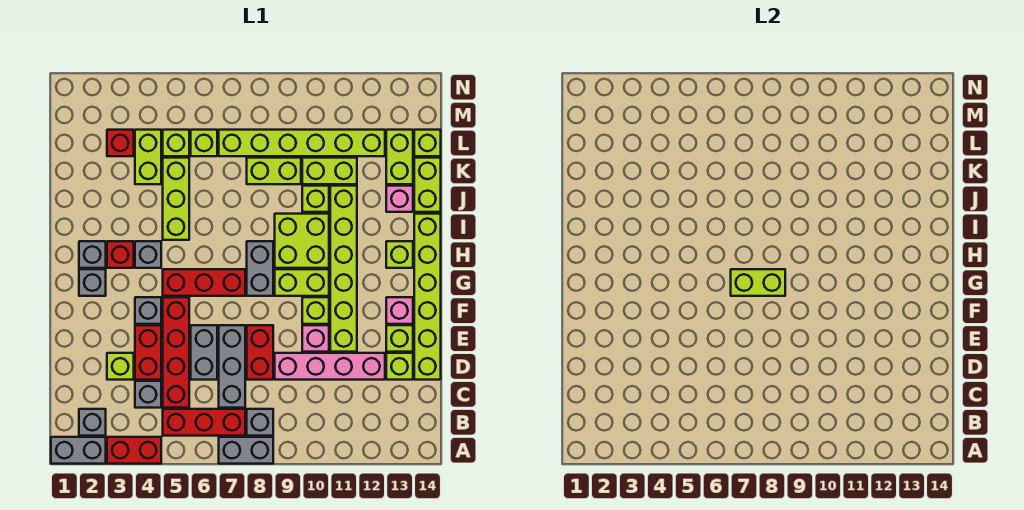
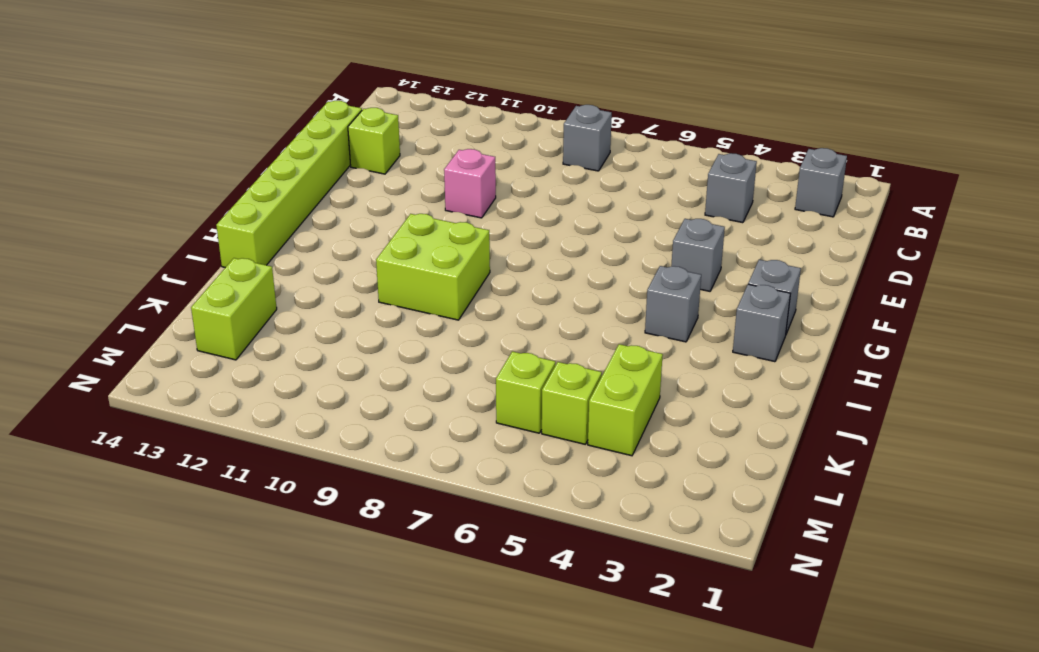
none -> grey 1x2 brick [51,437,106,464]
none -> red 1x2 brick [107,437,161,464]
none -> grey 1x2 brick [219,437,273,464]
none -> red 1x3 brick [163,409,245,436]

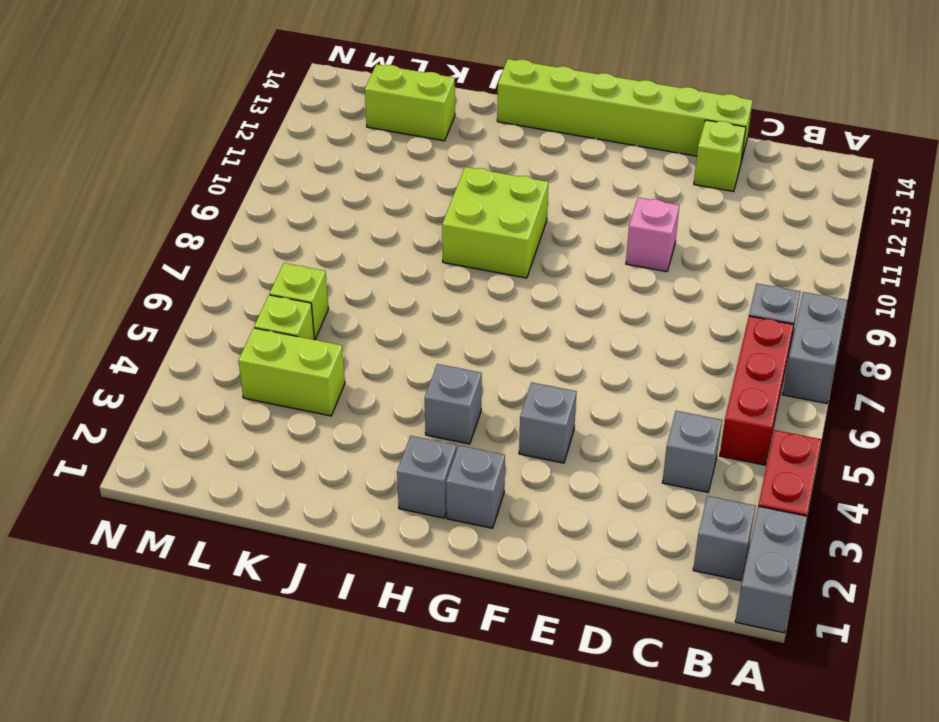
none -> red 1x4 brick [163,297,189,408]
none -> grey 1x3 brick [219,325,245,408]
none -> lime 1x1 brick [107,353,134,380]
none -> red 1x2 brick [135,325,161,380]

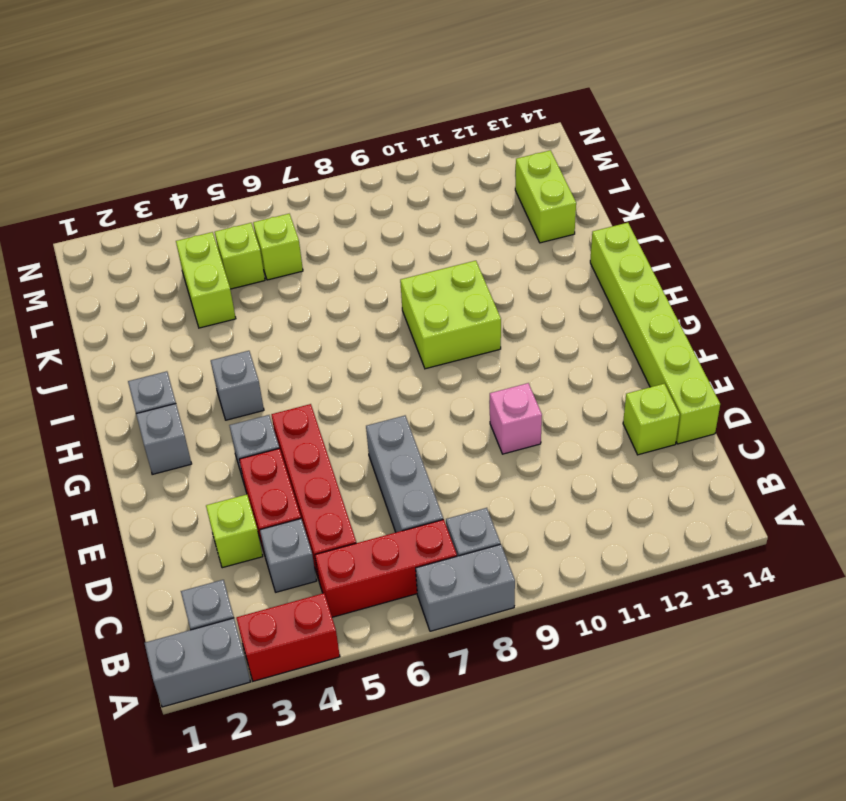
none -> grey 1x2 brick [191,325,217,380]
none -> red 1x2 brick [247,325,273,380]
none -> pink 1x4 brick [275,353,385,380]
none -> lime 1x6 brick [330,186,357,352]

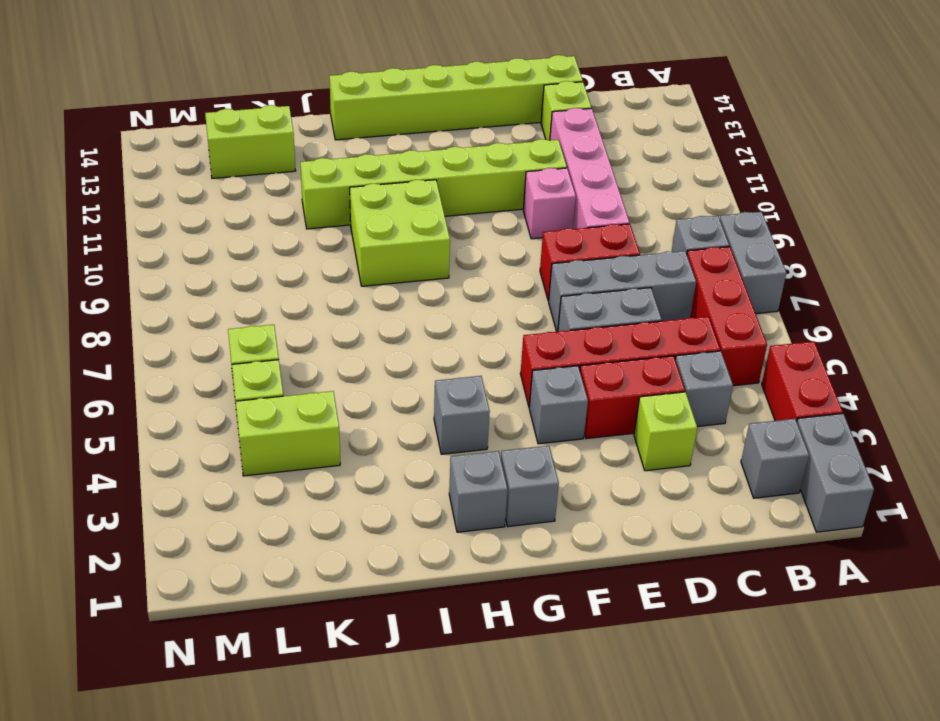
none -> lime 1x1 brick [386,325,413,352]
none -> lime 1x1 brick [302,297,329,324]
none -> pink 1x1 brick [386,297,413,324]
none -> red 1x3 brick [163,269,245,296]

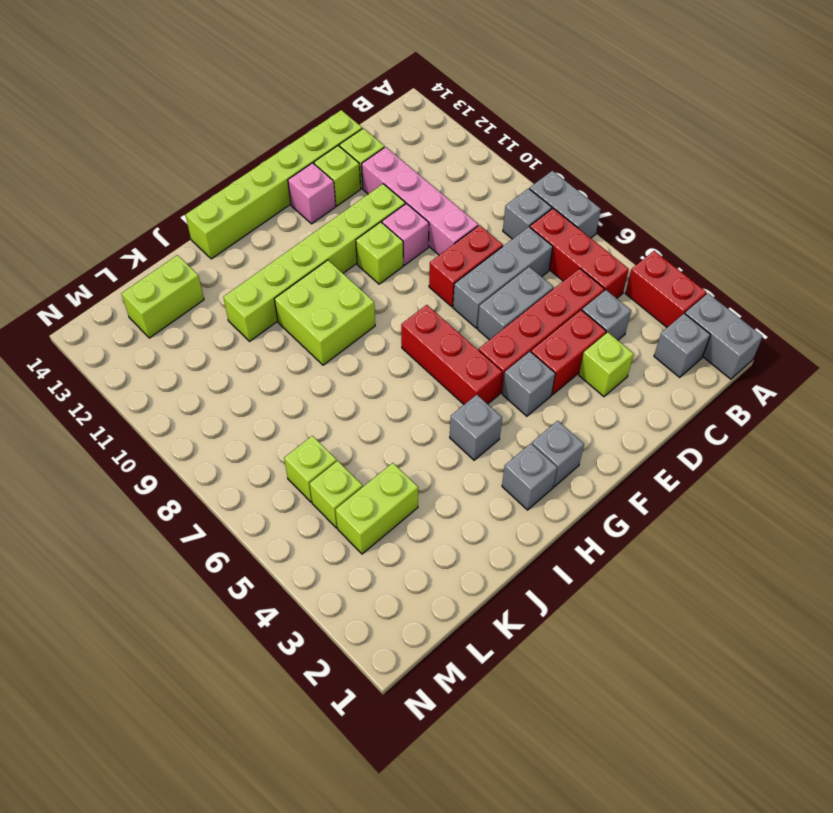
none -> grey 1x2 brick [247,241,273,296]
none -> lime 1x2 brick [275,269,329,296]
none -> red 1x1 brick [107,241,134,268]
none -> lime 1x1 brick [386,241,413,268]

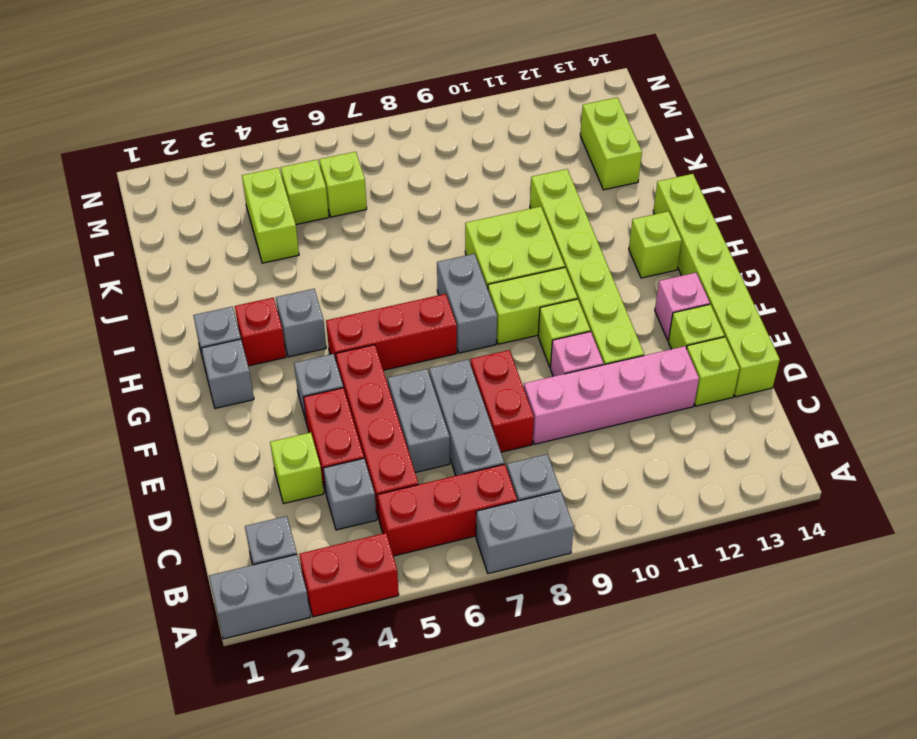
none -> lime 1x3 brick [163,158,189,240]
none -> lime 1x1 brick [302,186,329,212]
none -> pink 1x1 brick [386,186,413,212]
none -> lime 1x2 brick [414,158,441,212]

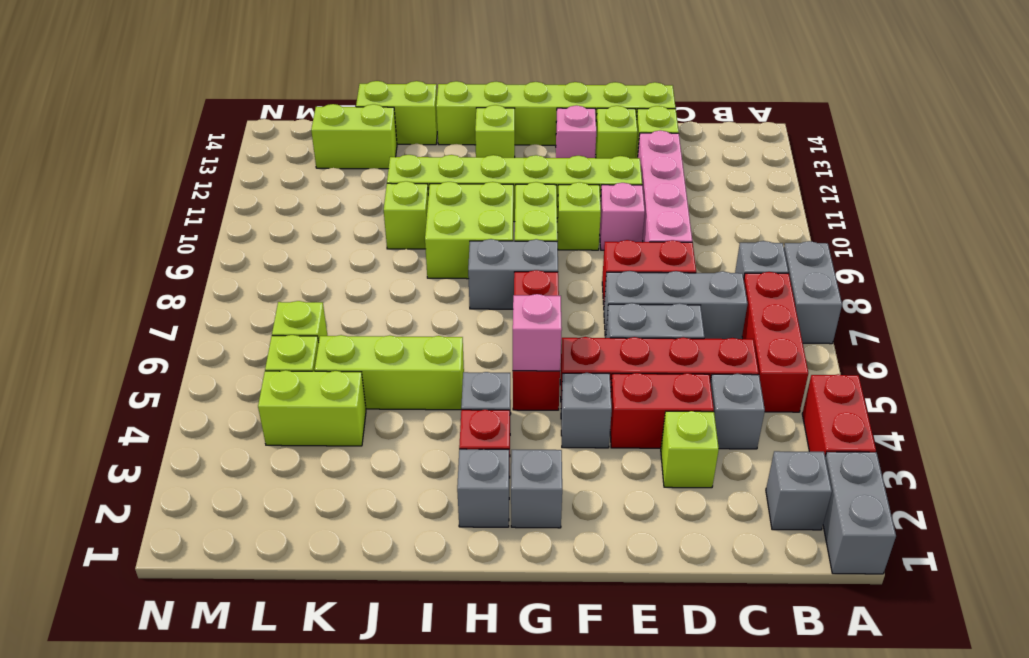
pink 1x1 brick [513,294,562,371] -> pink 1x1 brick moved to [386,186,413,212]
none -> lime 1x2 brick [247,158,301,184]
none -> lime 1x2 brick [302,158,357,184]
none -> red 1x1 brick [107,130,134,156]
none -> lime 1x6 brick [219,130,385,156]

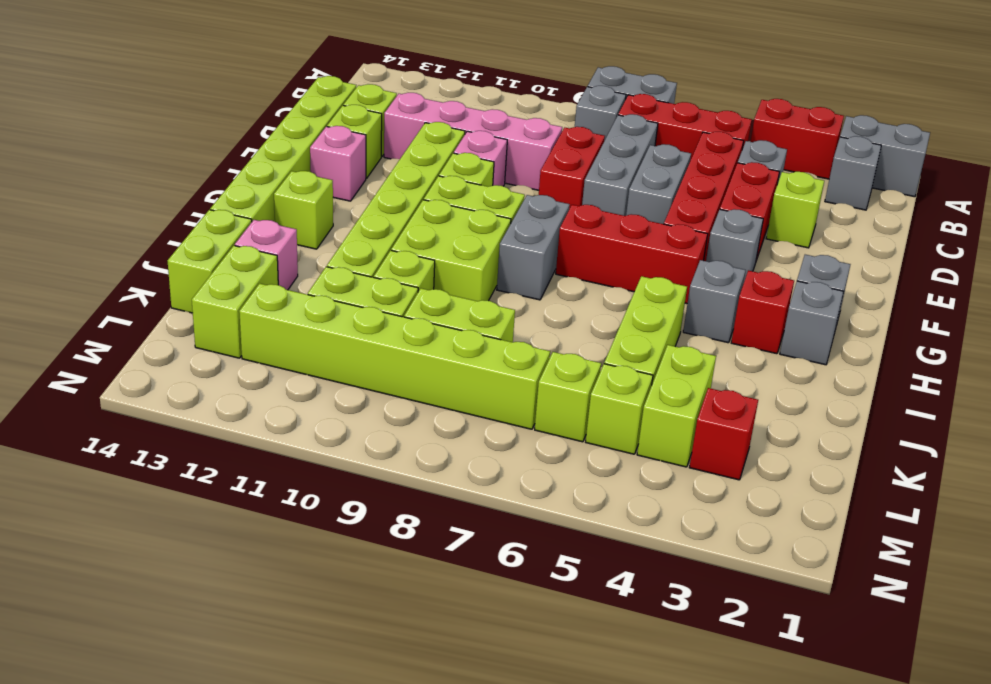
none -> lime 1x1 brick [414,130,441,156]
none -> lime 1x2 brick [731,269,785,296]

